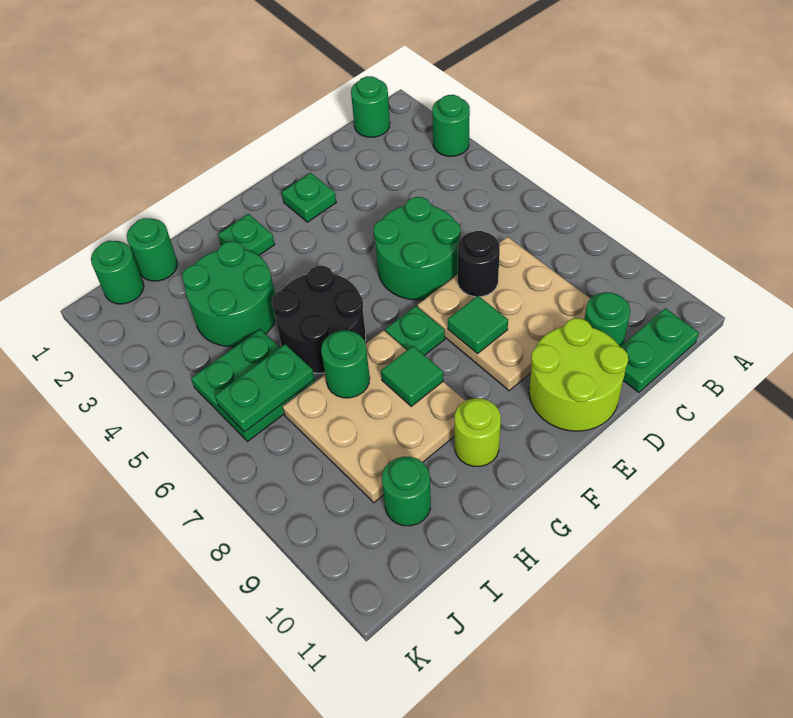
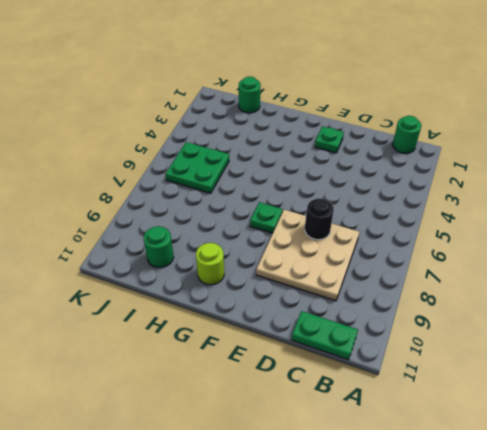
none -> green 1x1 round brick [432,95,470,156]
none -> green 1x1 round brick [584,292,630,346]
none -> green 2x2 round brick [374,197,460,300]

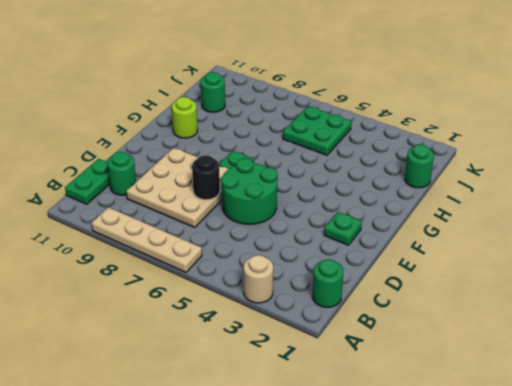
tan 1x1 round brick [244,255,273,303] -> green 1x1 round brick [432,95,470,156]
tan 1x4 plate [92,207,202,272] -> none
none -> lime 2x2 round brick [529,318,628,431]
none -> green 1x1 plate [218,214,275,256]
none -> black 2x2 round brick [272,266,366,373]

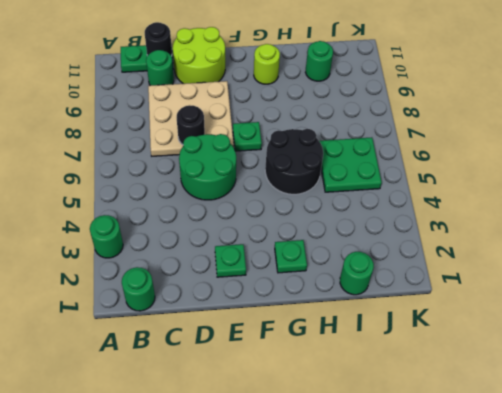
black 1x1 round brick [145,22,172,56] -> none
none -> tan 3x3 plate [283,330,465,503]
none -> green 2x2 round brick [182,242,276,347]
none -> green 1x1 round brick [91,241,144,304]

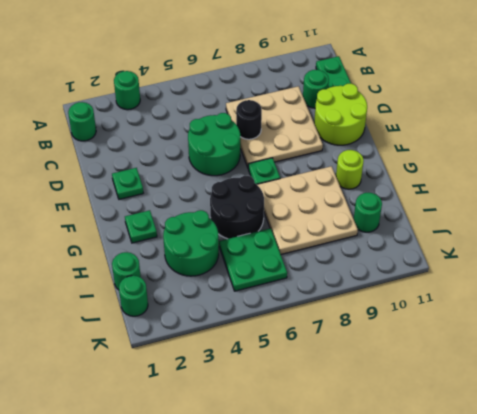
none -> green 1x1 tile [448,296,508,354]
none -> green 1x1 tile [381,346,443,406]
none -> green 1x1 round brick [321,330,370,398]

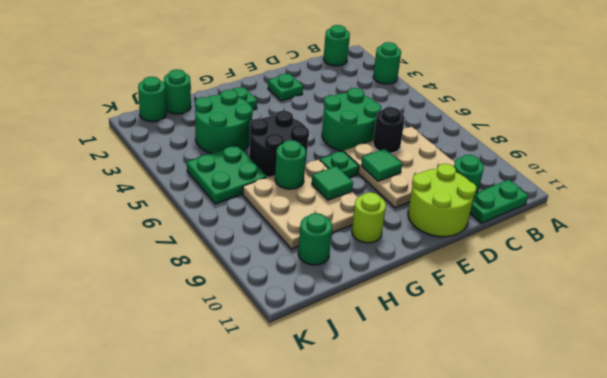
none -> green 1x2 plate [215,344,315,432]

